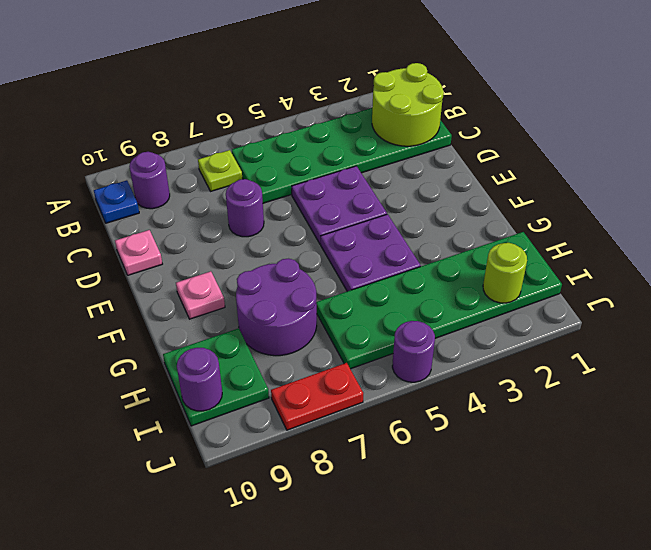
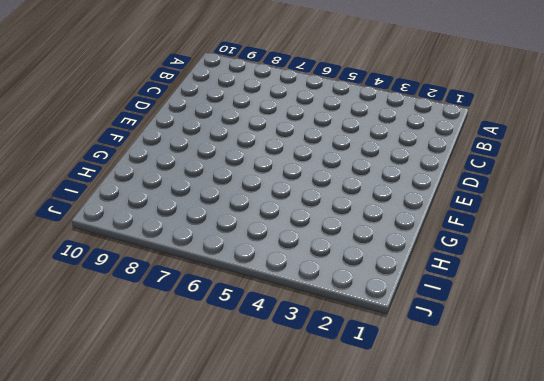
none -> green 2x6 plate [232,108,452,203]
none -> lime 1x1 plate [198,150,242,191]
none -> purple 1x1 round brick [129,152,170,209]

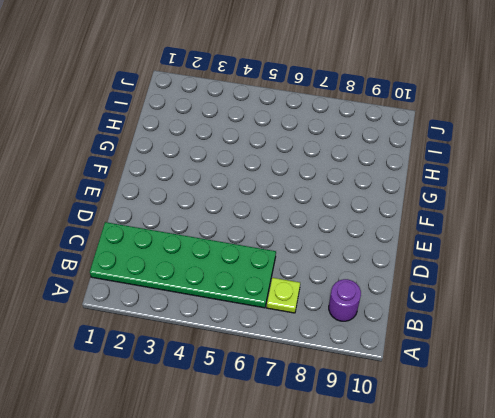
none -> blue 1x1 plate [94,180,139,223]
none -> purple 2x2 plate [292,166,387,244]
none -> purple 1x1 round brick [226,179,264,237]

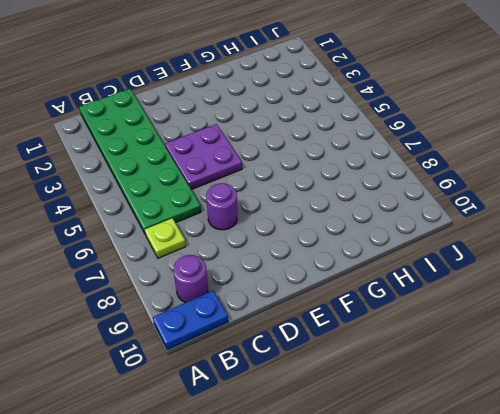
blue 1x2 plate [153,290,228,350] -> blue 1x1 plate [94,180,139,223]
none -> pink 1x1 plate [115,230,162,275]
none -> purple 2x2 plate [321,214,421,291]
none -> pink 1x1 plate [176,271,225,319]

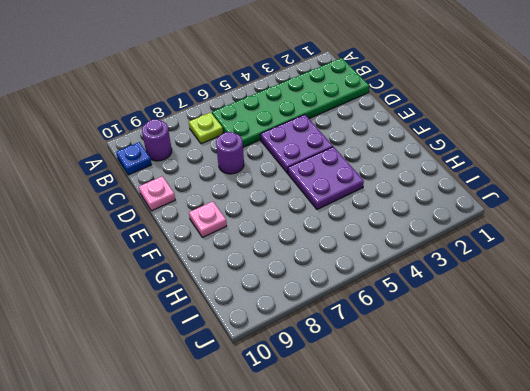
none -> purple 2x2 round brick [236,258,317,356]
none -> green 2x6 plate [316,232,562,369]
none -> green 2x2 plate [163,328,269,426]

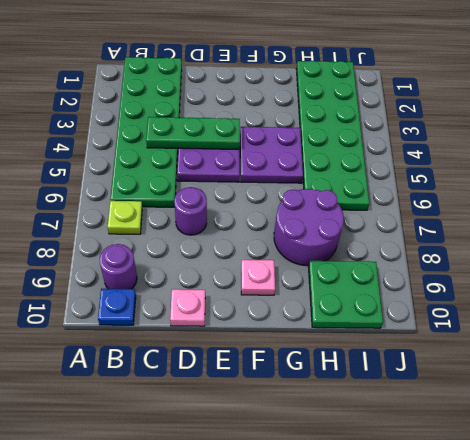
green 1x3 plate [146,117,240,149] -> none
none -> purple 1x1 round brick [392,321,435,382]
none -> red 1x2 plate [271,363,363,430]
none -> lime 2x2 round brick [372,63,444,146]

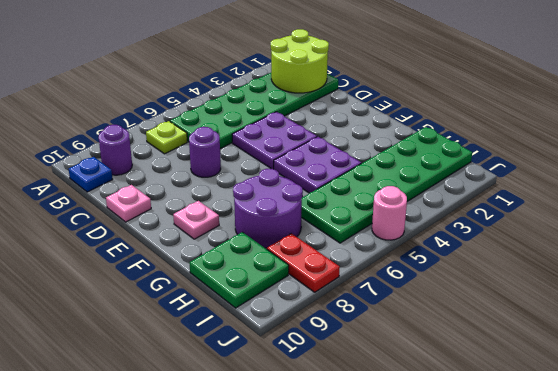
red 1x2 plate [267,233,340,292] -> red 1x2 plate turned to [271,363,363,430]
pink 1x1 round brick [372,186,407,240] -> purple 1x1 round brick [392,321,435,382]
none -> lime 1x1 round brick [483,243,527,303]
none -> purple 1x1 round brick [177,348,222,411]

